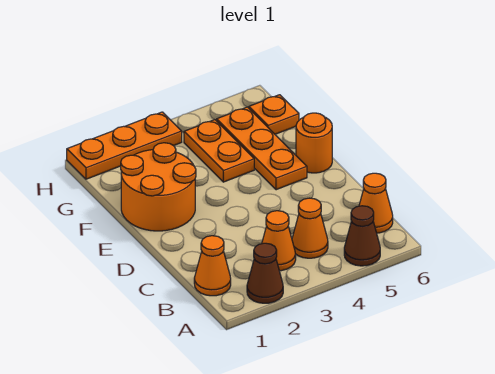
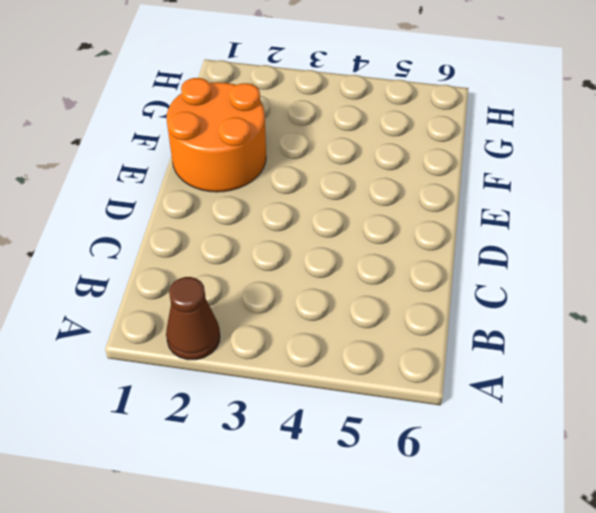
none -> brown 1x1 cone [344,206,380,266]
none -> orange 1x1 cone [194,236,231,296]
none -> orange 1x1 cone [262,211,296,271]

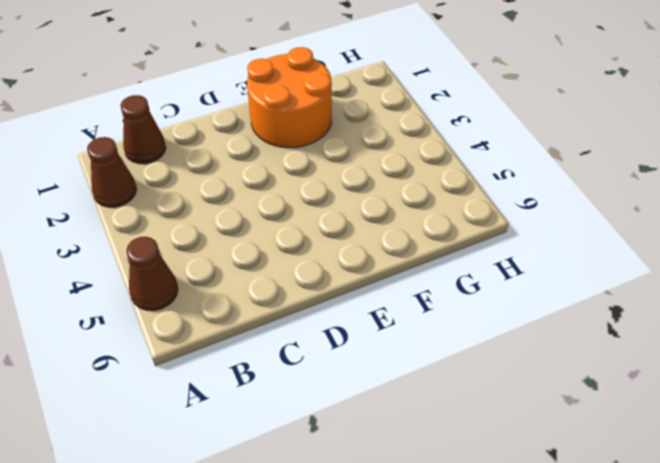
brown 1x1 cone [121,95,166,164] -> orange 1x1 cone [194,236,231,296]
none -> orange 1x1 cone [262,211,296,271]
none -> orange 1x1 cone [292,198,328,258]
none -> orange 1x1 cone [359,173,393,233]

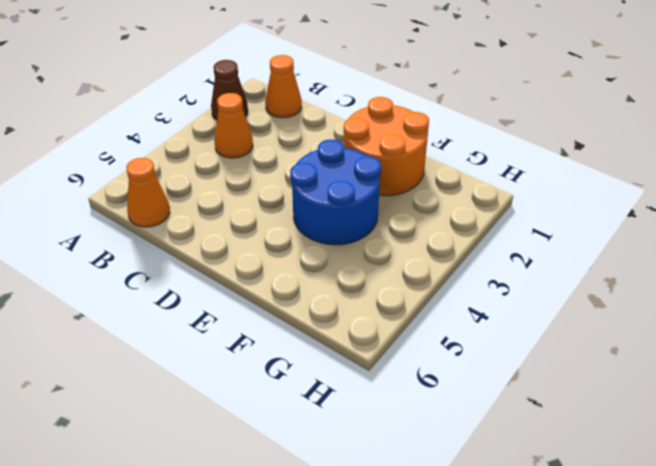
blue 2x2 round brick [290,139,381,245] -> orange 1x2 plate [184,120,254,182]
none -> brown 1x1 cone [344,206,380,266]
none -> orange 1x1 cone [292,198,328,258]
none -> orange 1x3 plate [217,107,307,190]

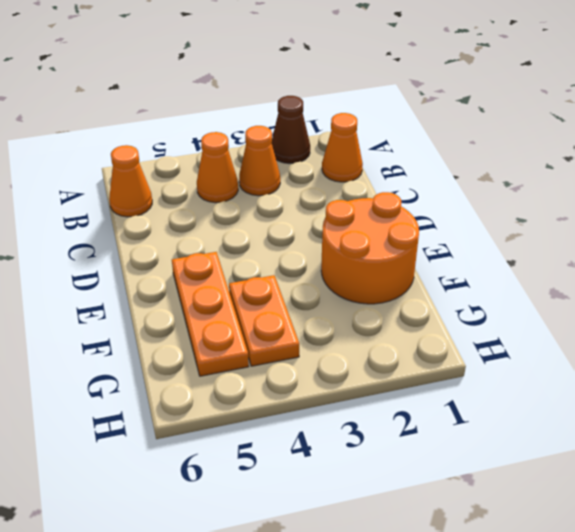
none -> brown 1x1 cone [344,206,380,266]
none -> orange 1x1 round brick [296,113,332,173]
none -> orange 1x1 plate [249,95,299,134]

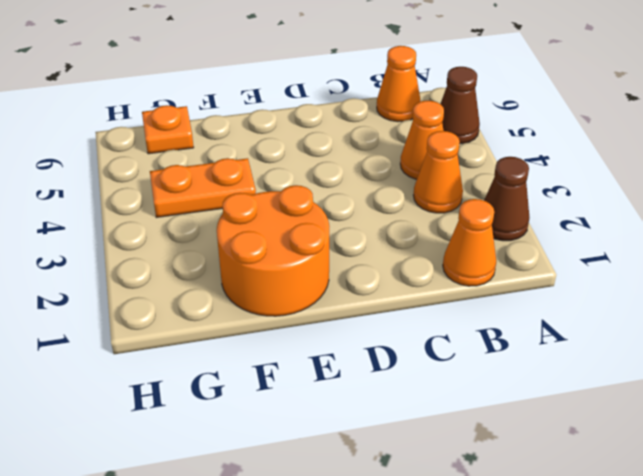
none -> orange 1x3 plate [217,107,307,190]
none -> orange 1x1 round brick [296,113,332,173]
none -> orange 1x3 plate [67,112,182,179]

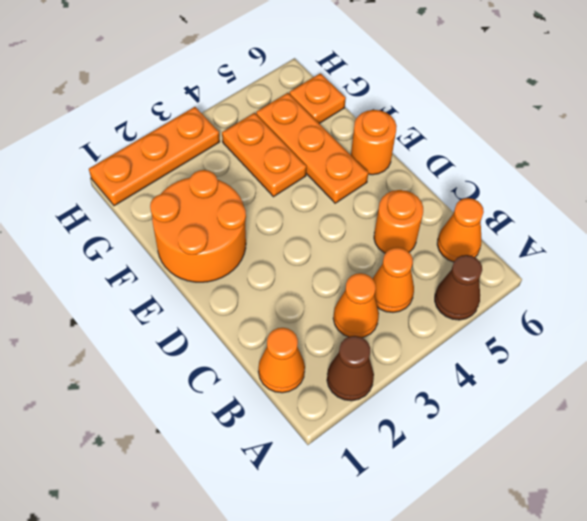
orange 1x1 round brick [374,190,423,253] -> none

